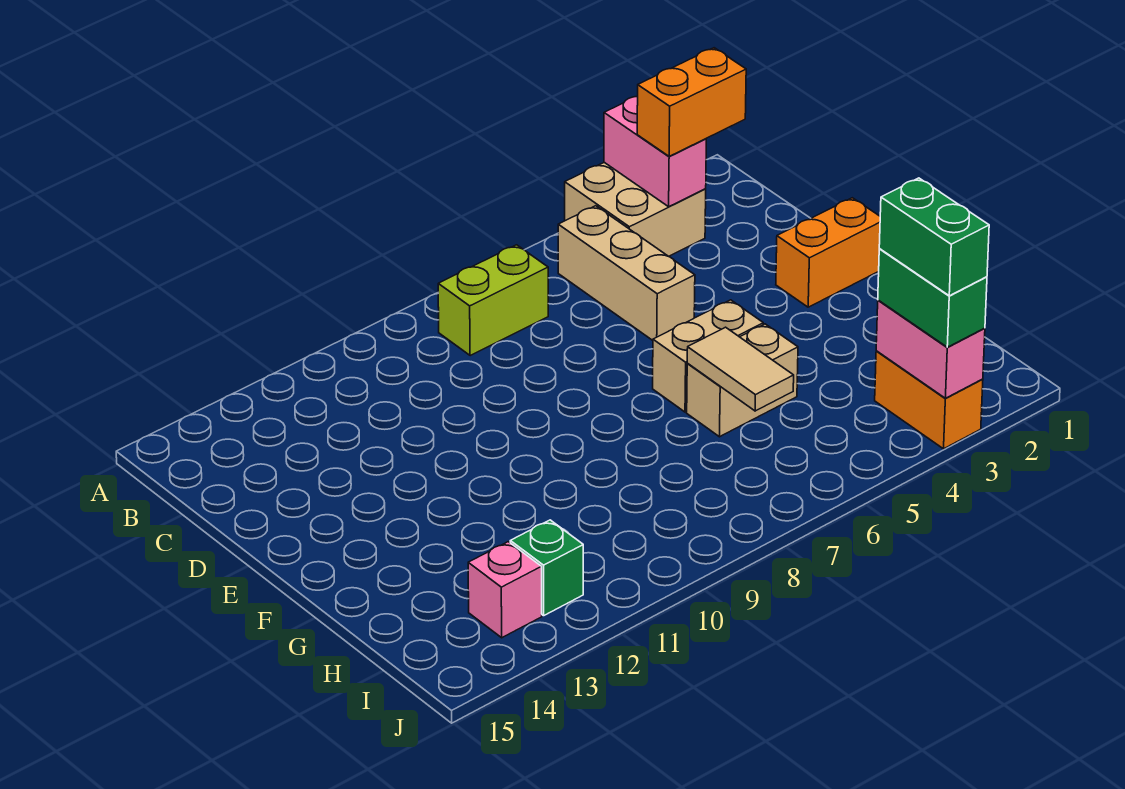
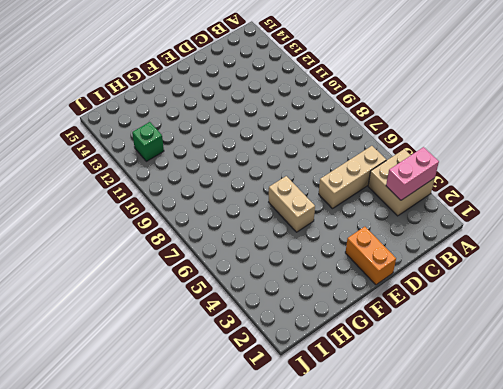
none -> lime 1x2 brick [438,245,548,356]
none -> tan 1x2 brick [687,324,798,437]
none -> orange 1x2 brick [875,351,983,449]

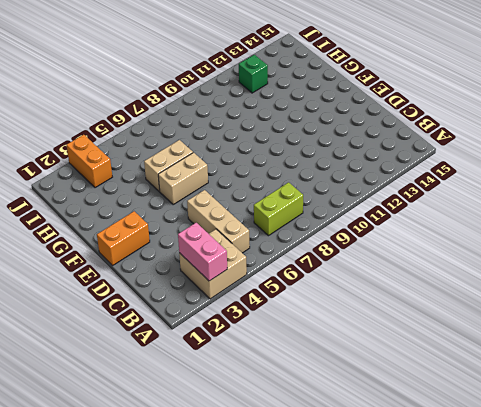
none -> pink 1x1 brick [468,542,542,638]
none -> tan 1x2 tile [687,327,794,411]
none -> pink 1x2 brick [876,300,985,398]

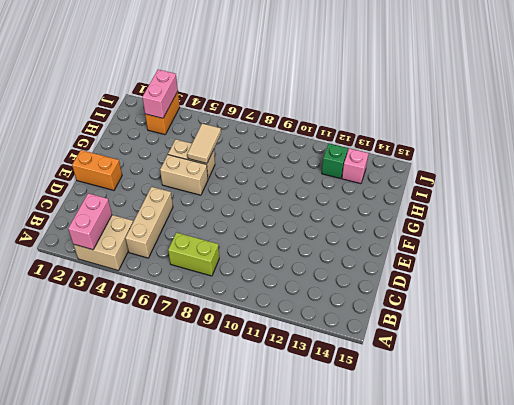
none -> orange 1x2 brick [637,48,746,156]
none -> green 1x2 brick [878,249,987,347]
none -> green 1x2 brick [879,178,989,296]

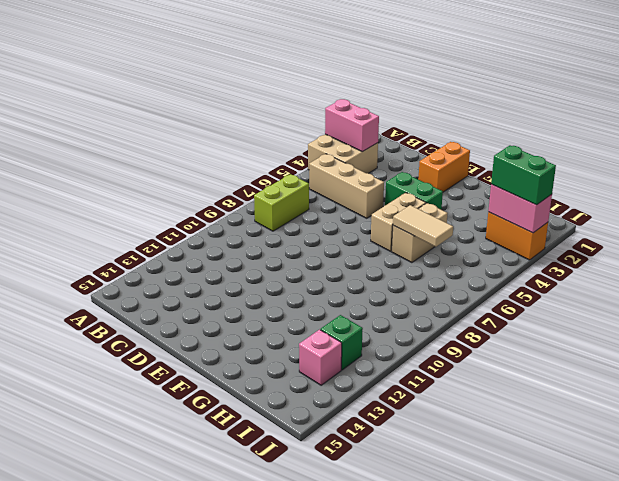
green 1x2 brick [385,172,443,209] -> green 1x2 brick moved to [879,178,989,296]
none -> orange 1x2 brick [637,48,746,156]

